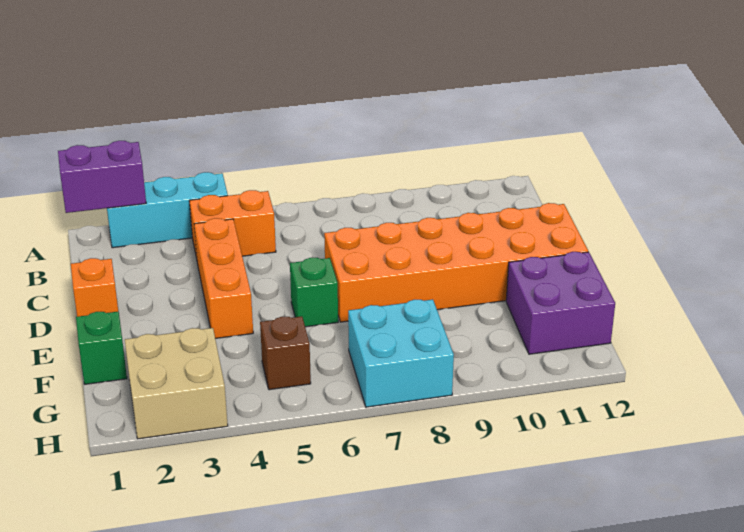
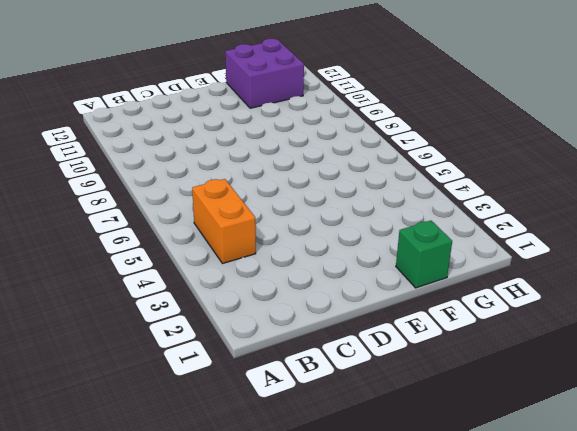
none -> cyan 1x3 brick [107,172,228,248]
none -> orange 1x3 brick [194,218,253,339]
none -> orange 1x1 brick [71,258,118,317]

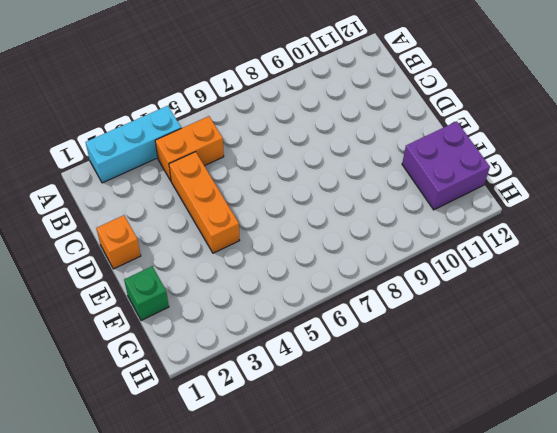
none -> orange 2x6 brick [324,203,588,322]
none -> green 1x1 brick [290,258,338,327]
none -> tan 2x2 brick [125,328,228,439]

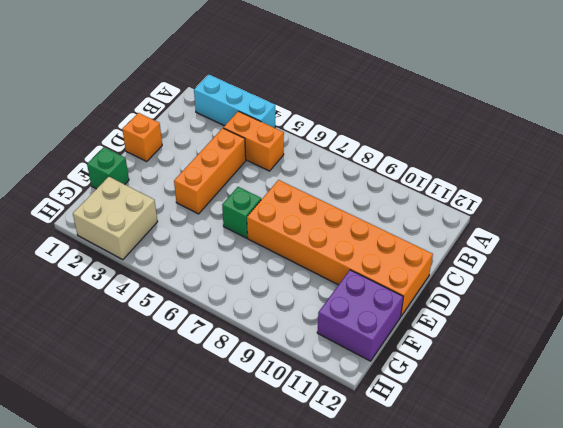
none -> brown 1x1 brick [260,316,311,390]
none -> cyan 2x2 brick [348,299,454,407]
none -> purple 1x2 brick [58,141,146,213]

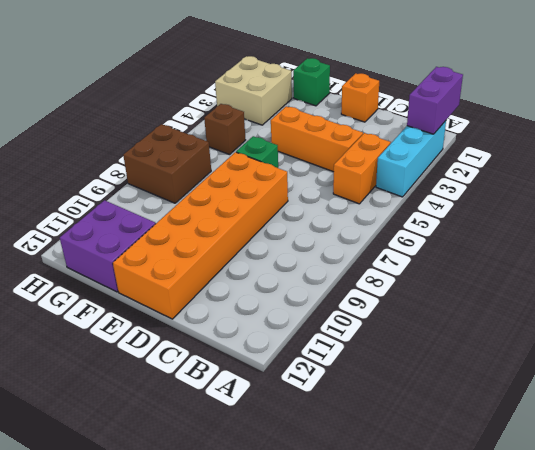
brown 2x2 brick [123,124,211,203] -> cyan 2x2 brick [348,299,454,407]

